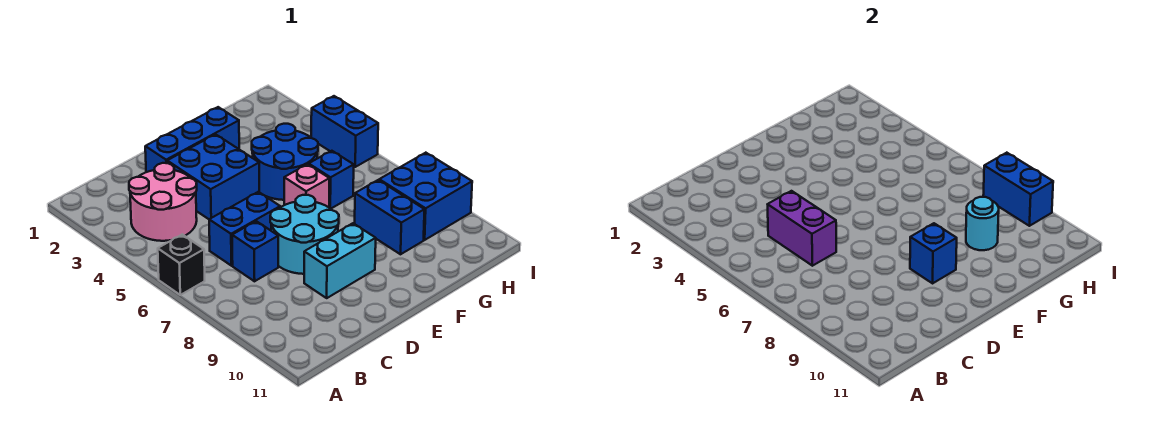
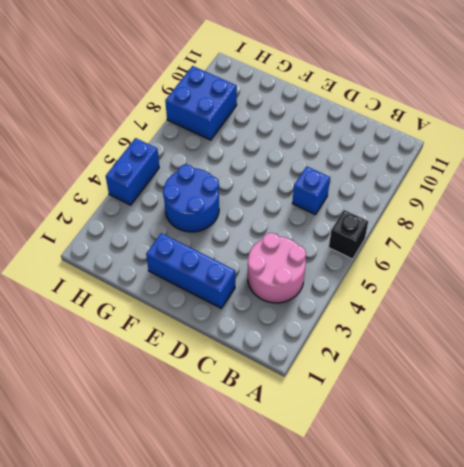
none -> blue 1x2 brick [209,192,280,266]
none -> blue 2x2 brick [167,134,259,219]
none -> cyan 2x2 round brick [270,195,339,274]

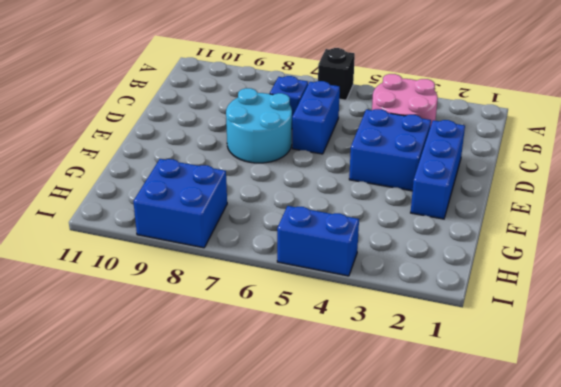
none -> cyan 1x2 brick [304,223,376,298]
none -> blue 2x2 round brick [252,124,318,200]
none -> pink 1x1 brick [284,164,329,207]

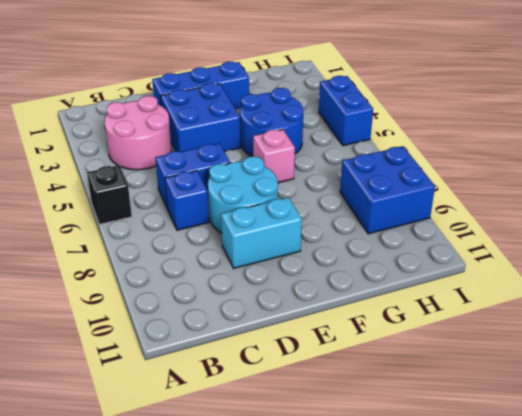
none -> blue 1x1 brick [309,151,354,209]
none -> blue 1x2 brick [355,180,425,254]
none -> purple 1x2 brick [768,191,836,266]

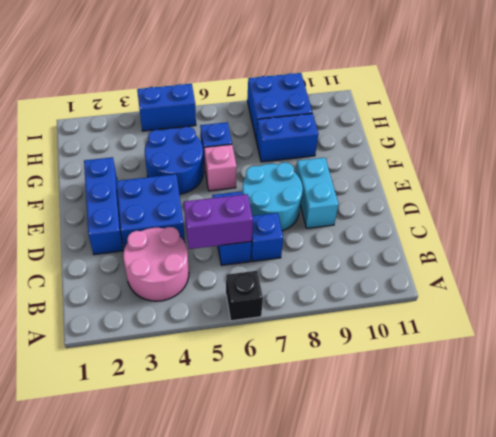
none -> blue 1x1 brick [910,223,957,283]
none -> cyan 1x1 round brick [966,197,999,250]
none -> blue 1x2 brick [983,153,1053,226]

